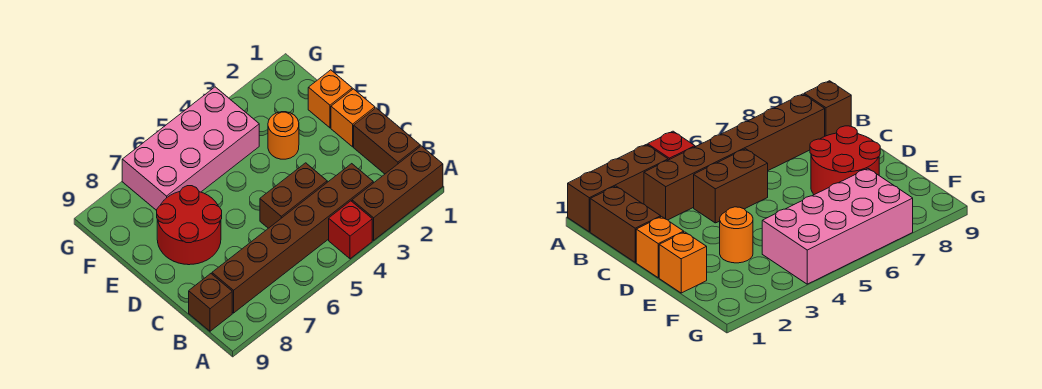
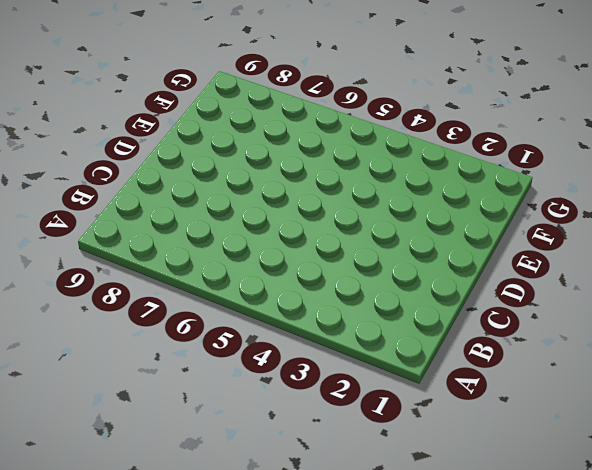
none -> brown 1x3 brick [352,146,443,240]
none -> red 1x1 brick [329,201,372,259]

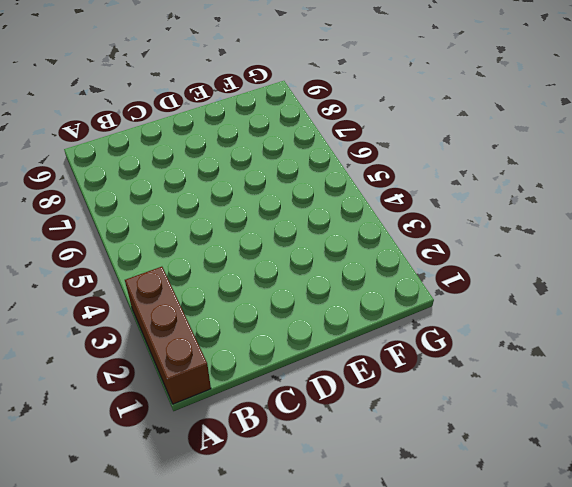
none -> red 1x1 brick [329,201,372,259]
none -> brown 1x2 brick [354,108,420,174]

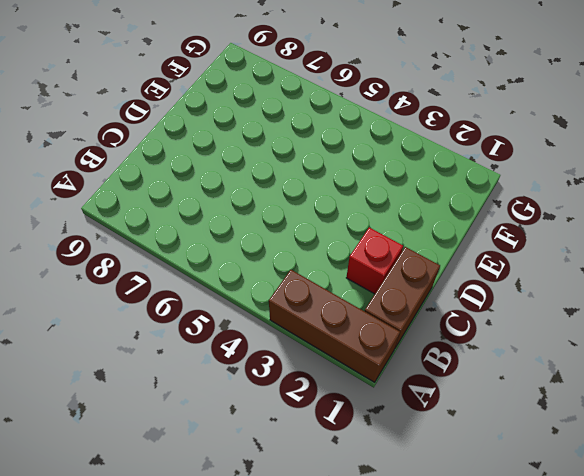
red 1x1 brick [346,228,403,294] -> red 1x1 brick moved to [329,201,372,259]
none -> brown 1x6 brick [212,164,373,313]
none -> brown 1x1 brick [189,274,232,331]

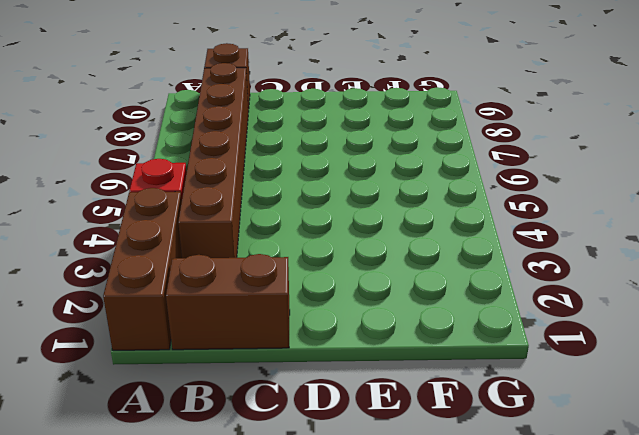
none -> brown 1x2 brick [260,163,327,228]
none -> orange 1x1 brick [331,89,375,147]

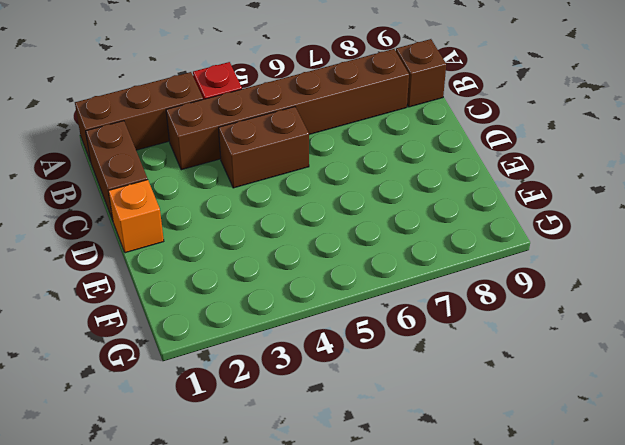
none -> red 2x2 round brick [157,186,222,265]
none -> orange 1x1 brick [308,70,352,128]

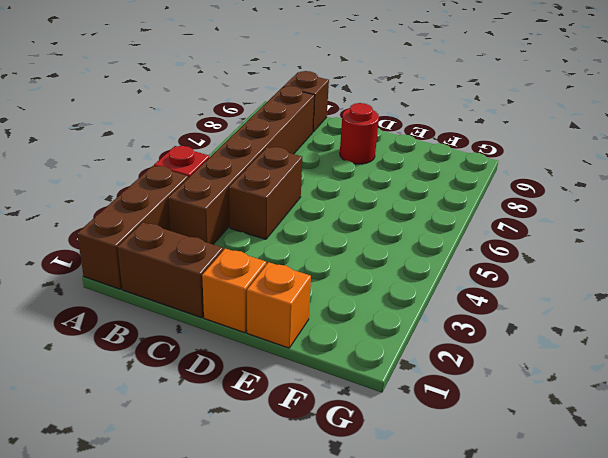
red 1x1 round brick [340,103,379,164] -> red 2x2 round brick [157,186,222,265]
none -> orange 1x1 round brick [268,112,299,159]
none -> pink 2x4 brick [122,87,259,210]

